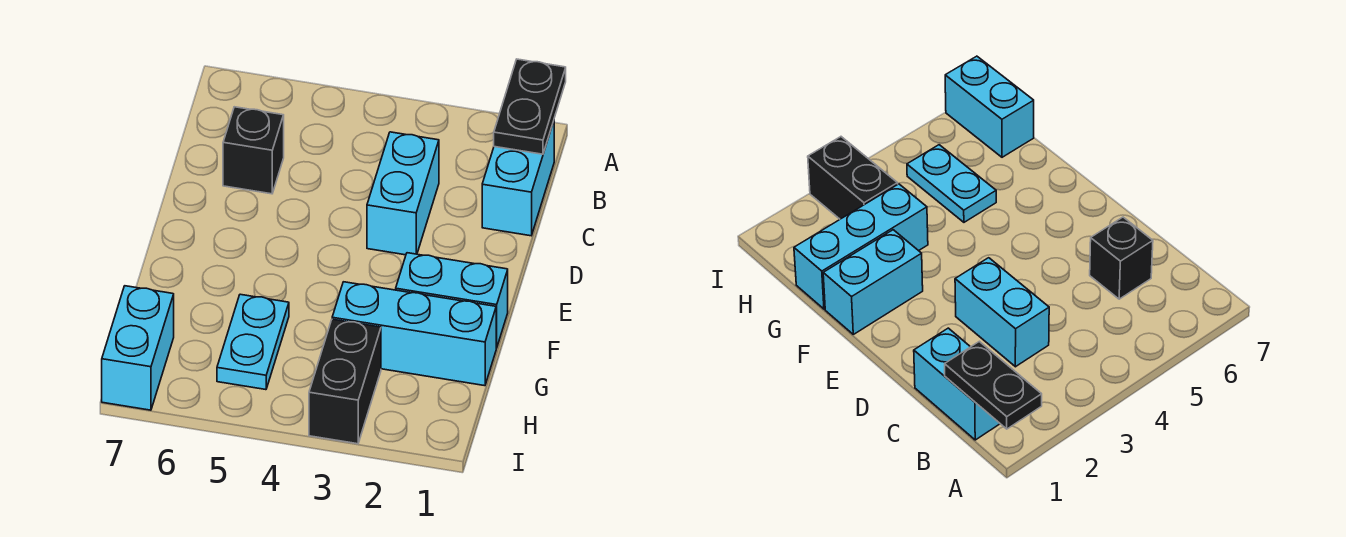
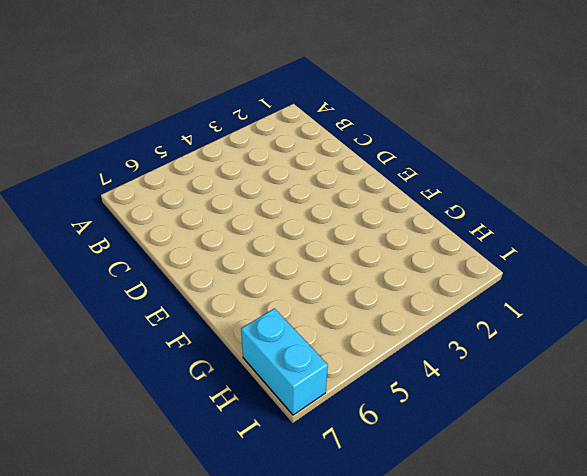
none -> cyan 1x2 brick [482,121,554,236]
none -> cyan 1x2 brick [367,132,439,255]

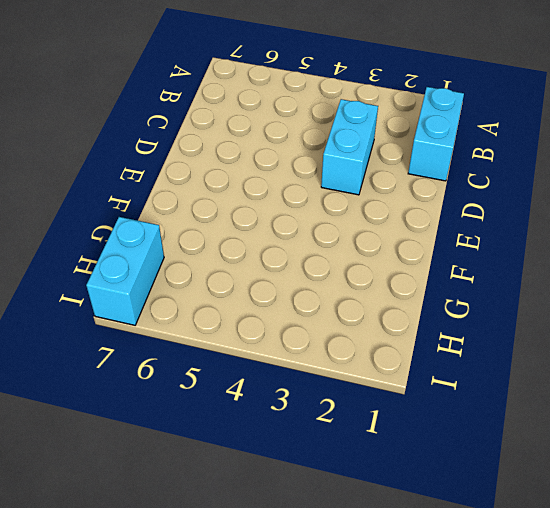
none -> black 1x1 brick [223,107,284,194]
none -> cyan 1x2 brick [396,253,508,348]

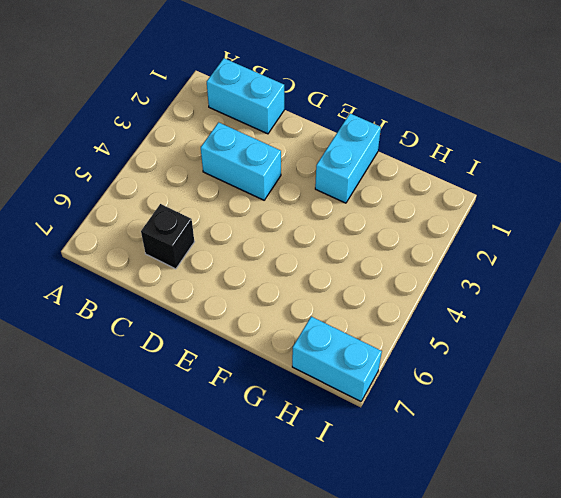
none -> cyan 1x3 brick [332,282,496,386]
none -> cyan 1x2 plate [217,294,289,390]

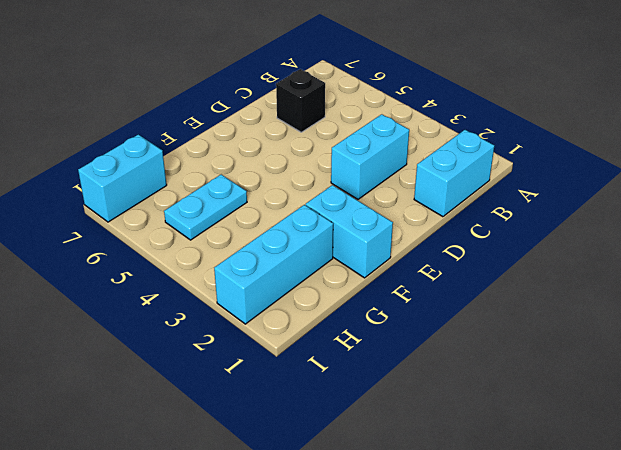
cyan 1x3 brick [214,205,333,324] -> cyan 1x3 brick turned to [332,282,496,386]
none -> black 1x2 brick [309,319,381,444]
none -> black 1x2 plate [494,59,566,154]

